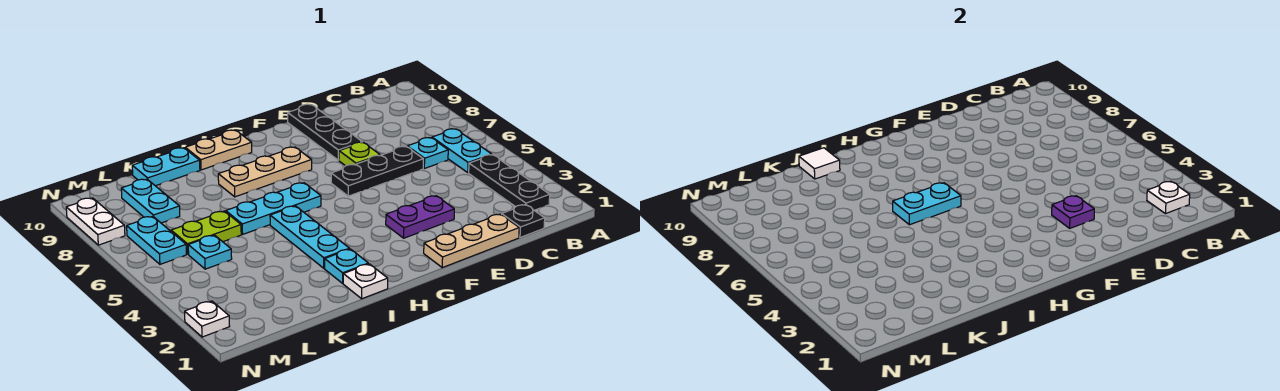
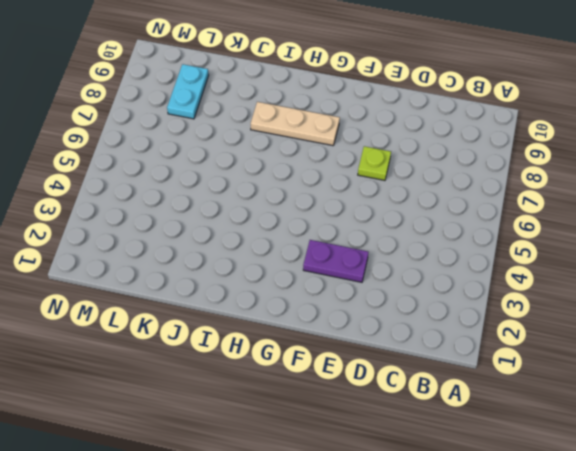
none -> black 1x3 plate [469,155,550,210]
none -> cyan 1x2 plate [432,129,492,173]
none -> black 1x1 plate [502,205,545,237]

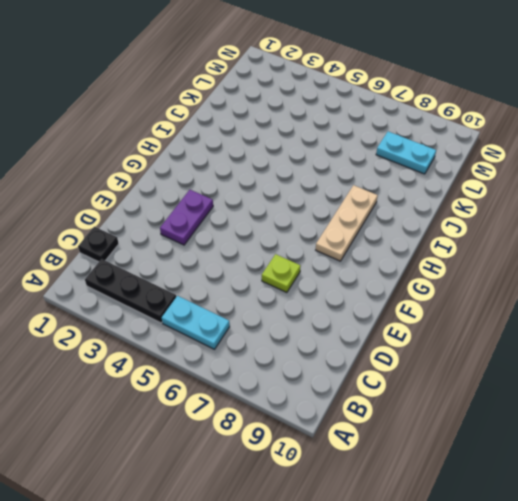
none -> cyan 1x1 plate [407,138,448,168]
none -> tan 1x3 plate [424,214,519,268]
none -> black 1x3 plate [331,146,423,196]

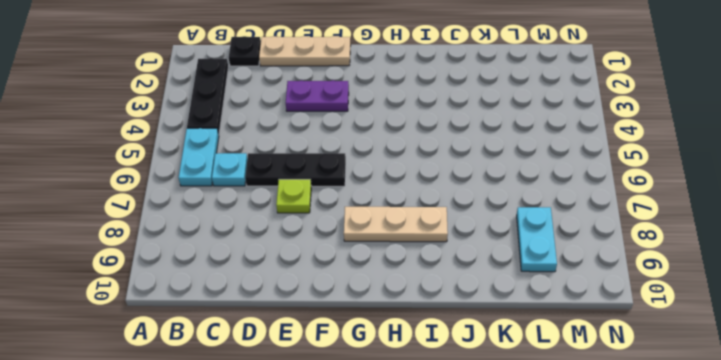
none -> black 1x3 plate [288,104,362,160]
none -> cyan 1x3 plate [226,183,321,234]
none -> tan 1x2 plate [185,130,252,170]

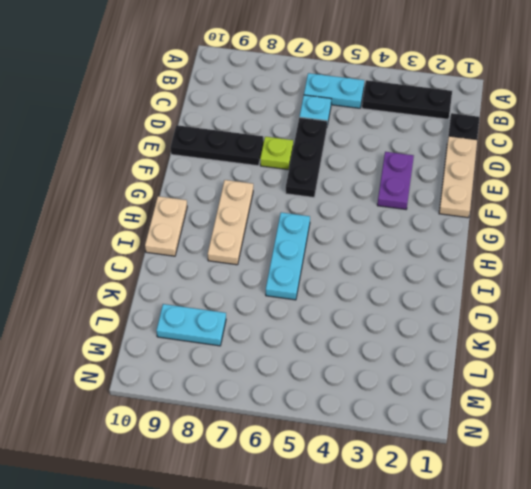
none -> white 1x1 plate [343,264,388,299]
none -> cyan 1x1 plate [325,249,368,283]
none -> cyan 1x3 plate [270,206,350,268]

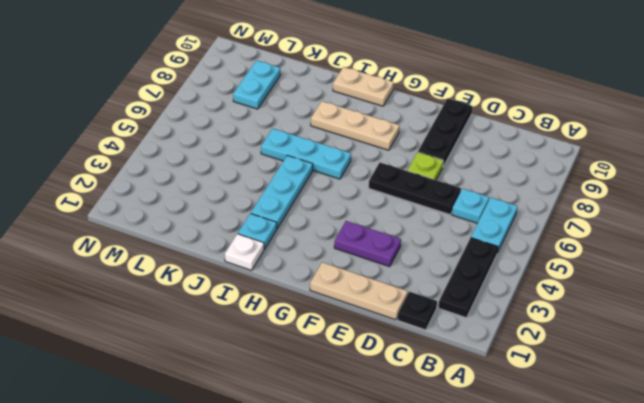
none -> cyan 1x2 plate [132,148,200,186]
none -> lime 1x2 plate [171,211,241,254]
none -> cyan 1x1 plate [188,235,232,269]

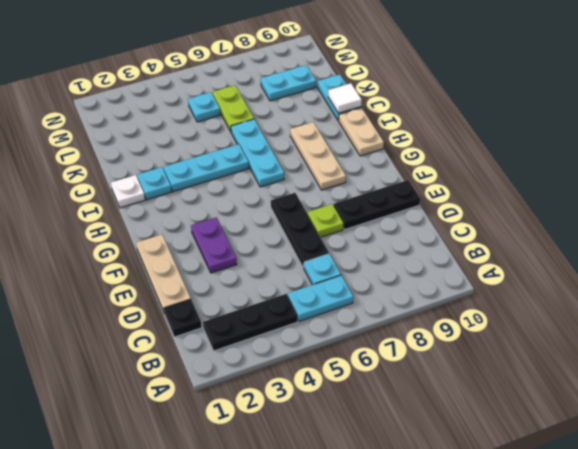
none -> cyan 1x2 plate [127,216,186,264]
none -> white 1x1 plate [185,301,230,337]
none -> white 1x2 plate [66,198,125,245]

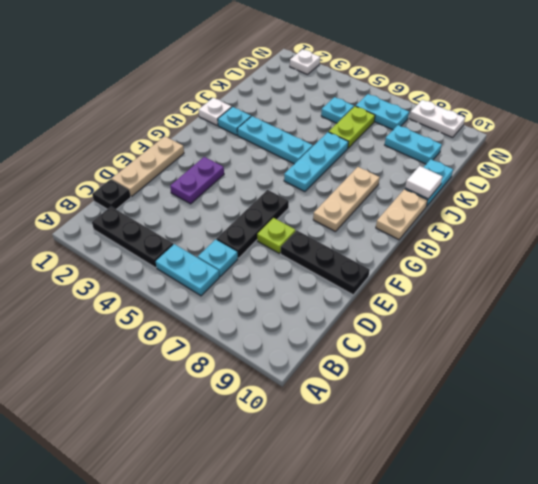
none -> white 1x1 plate [1147,182,1190,214]
none -> purple 1x1 plate [1052,196,1094,228]
none -> cyan 1x2 plate [893,183,961,225]

